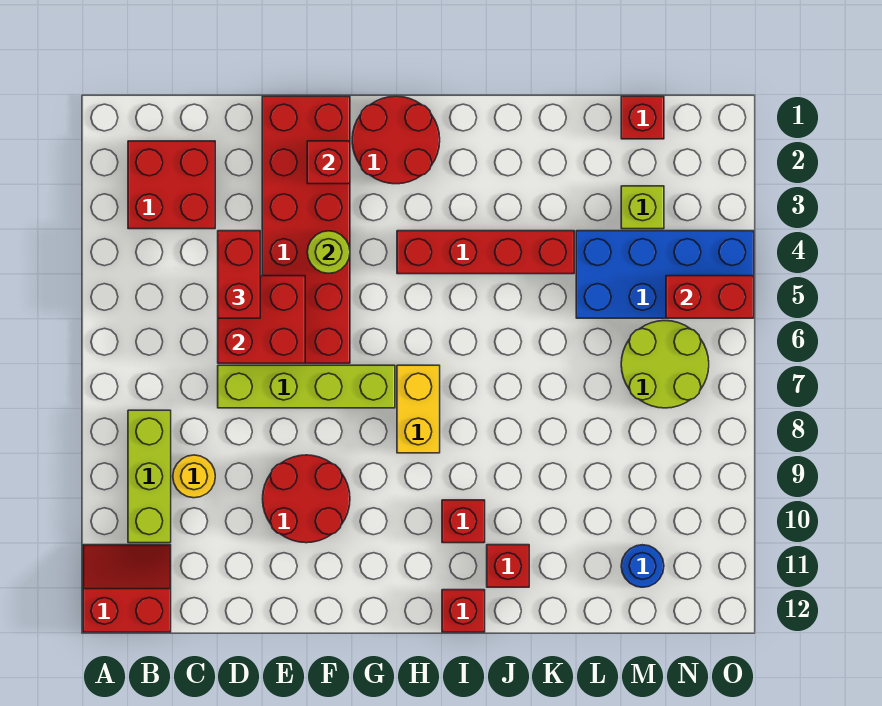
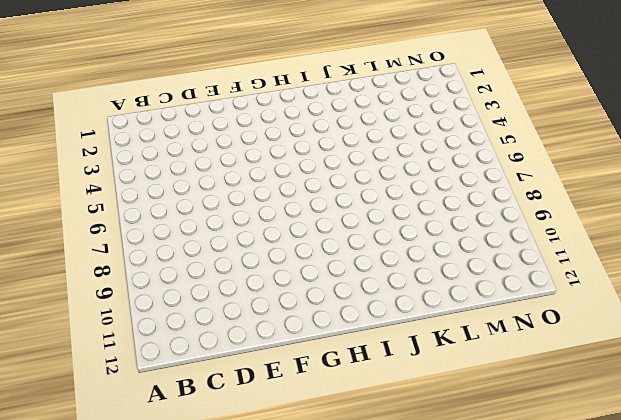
none -> red 2x2 slope [83,545,171,632]
none -> red 2x2 brick [128,141,215,229]
none -> lime 1x3 brick [128,410,171,543]

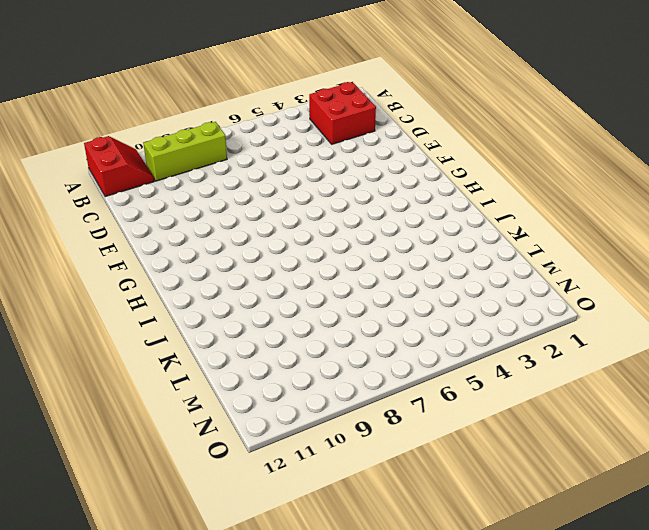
none -> yellow 1x1 round brick [173,455,215,498]
none -> lime 1x4 brick [218,365,395,408]
none -> red 2x6 brick [262,96,350,363]

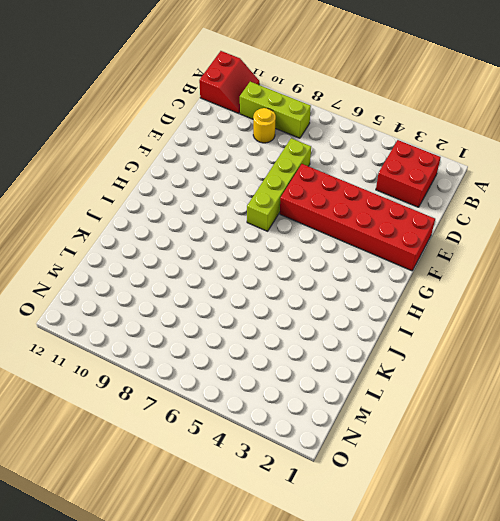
none -> red 2x2 round brick [263,455,350,543]
none -> red 2x2 round brick [352,96,440,184]
none -> red 1x4 brick [397,231,574,274]

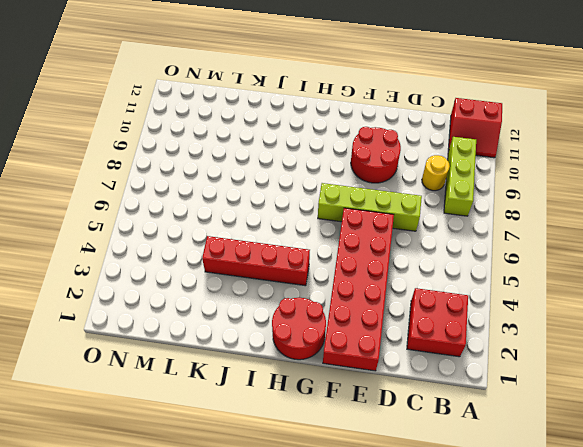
none -> yellow 1x2 brick [397,365,440,453]
none -> red 1x1 brick [442,500,485,543]
none -> red 1x1 brick [442,590,485,632]

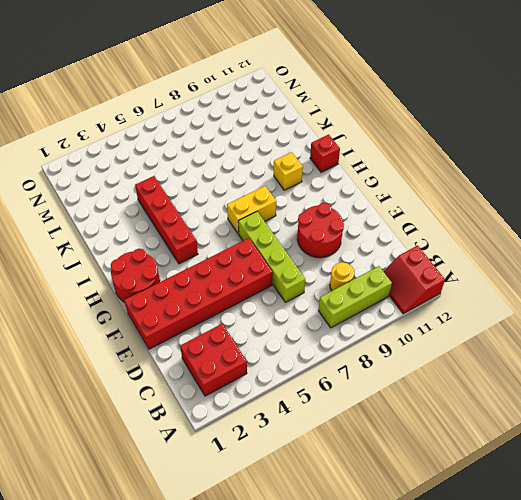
yellow 1x1 brick [274,152,303,190] -> red 1x1 brick [442,500,485,543]
none -> red 1x1 brick [487,545,529,587]
none -> blue 2x4 brick [576,231,754,318]
none -> red 1x1 brick [621,96,664,139]

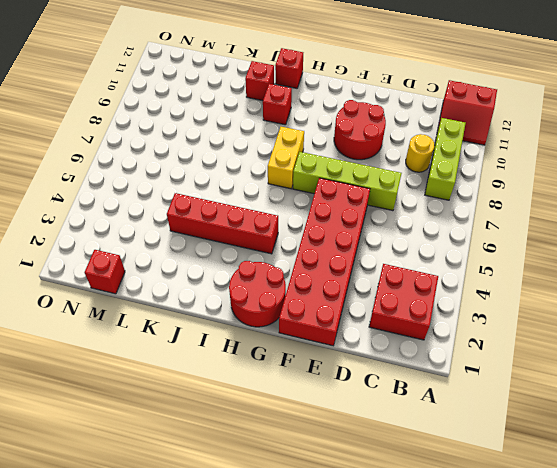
none -> blue 2x4 brick [576,231,754,318]
none -> lime 1x1 brick [621,186,664,229]
none -> lime 2x2 round brick [621,321,709,408]

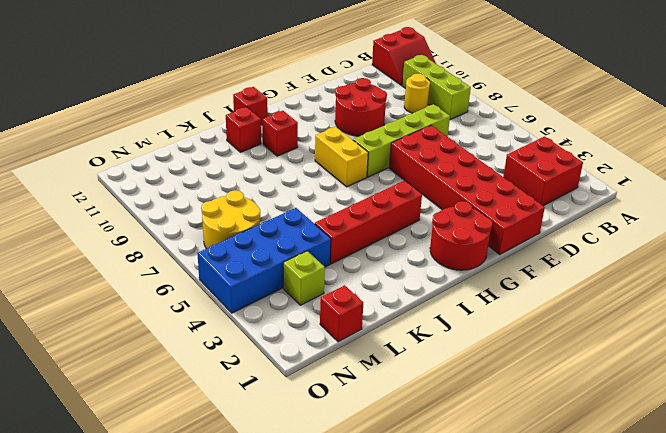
yellow 2x2 round brick [201,190,260,249] -> lime 2x2 round brick [621,321,709,408]
none -> blue 1x1 round brick [621,545,664,587]
none -> red 2x2 brick [218,276,305,363]
none -> red 1x1 brick [307,141,350,184]

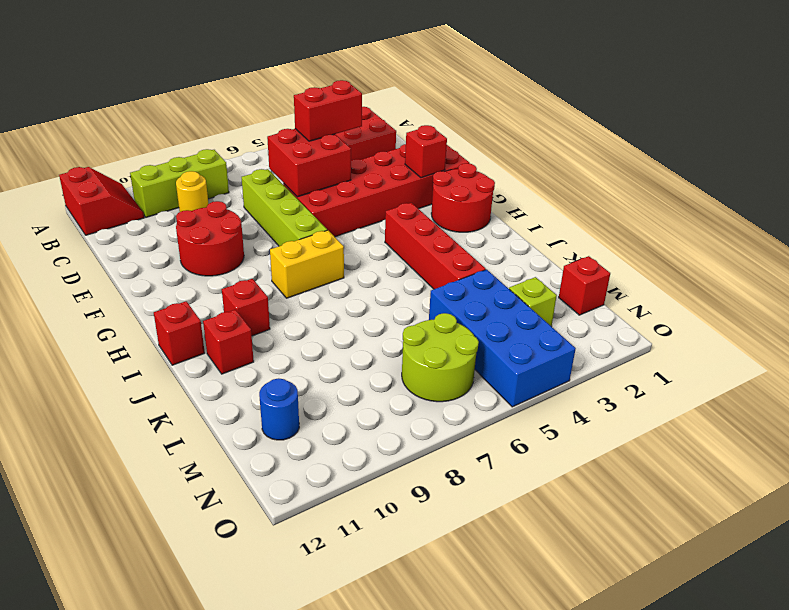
none -> lime 1x1 round brick [307,231,350,273]
none -> red 1x2 brick [666,276,754,318]

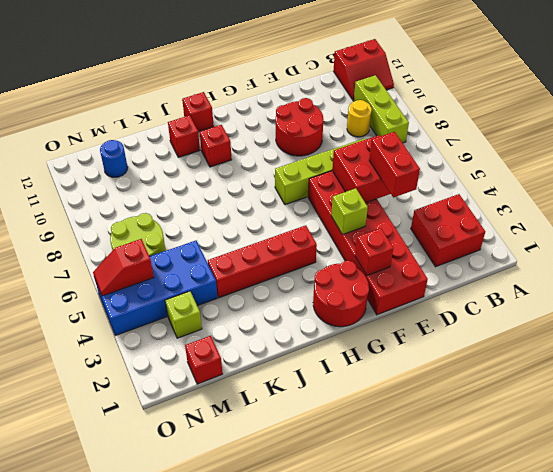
lime 1x1 brick [331,188,368,235] -> lime 1x1 round brick [307,231,350,273]
red 1x2 slope [93,239,154,296] -> red 1x2 brick [666,276,754,318]
none -> yellow 1x2 brick [397,365,440,453]

